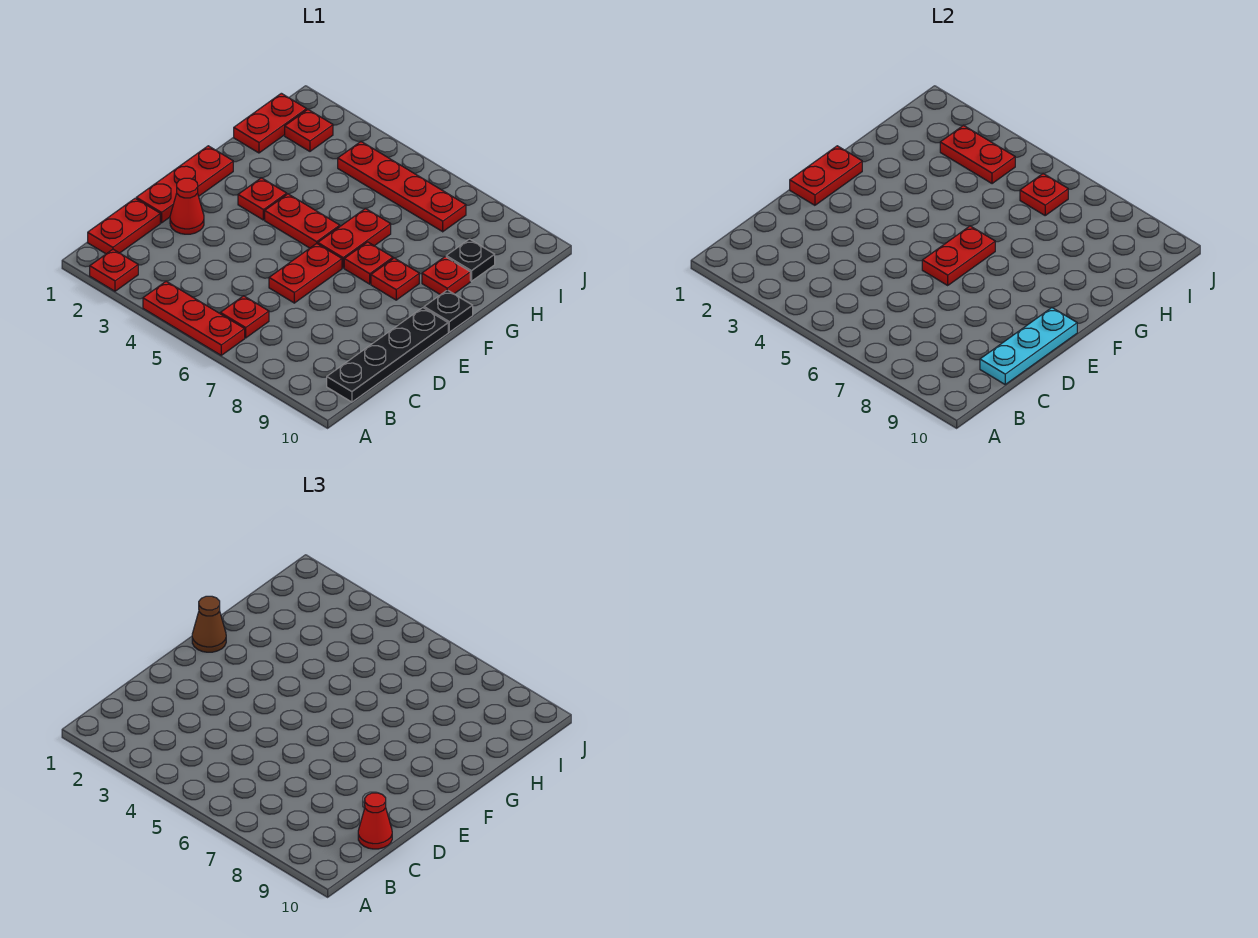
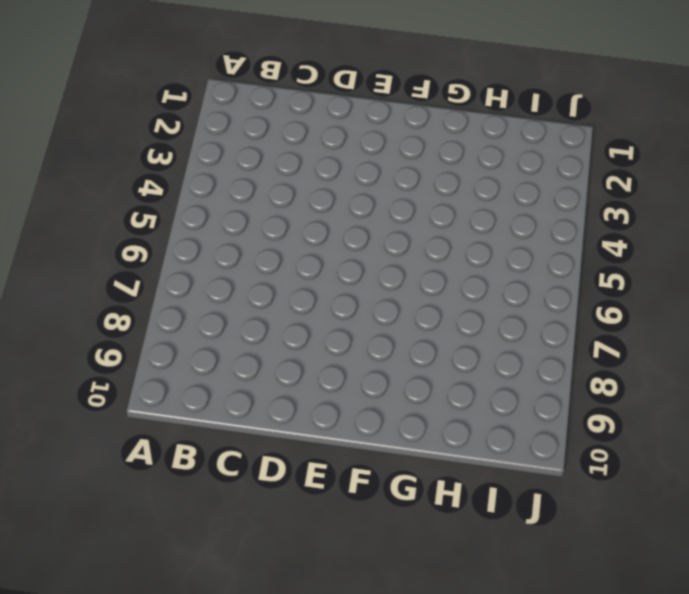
none -> red 1x1 plate [90,249,138,291]
none -> red 1x3 plate [143,281,245,355]
none -> red 1x2 plate [88,198,160,254]

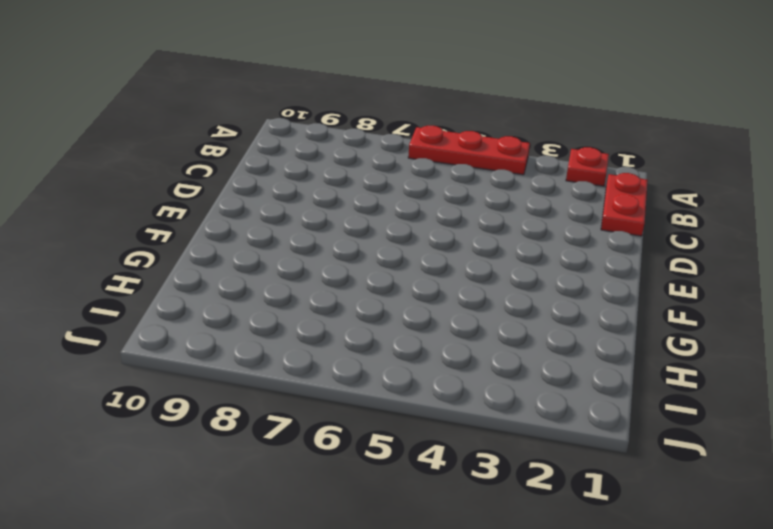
none -> red 1x1 plate [220,296,269,338]
none -> black 1x4 plate [327,308,448,402]
none -> red 1x3 plate [136,146,233,223]

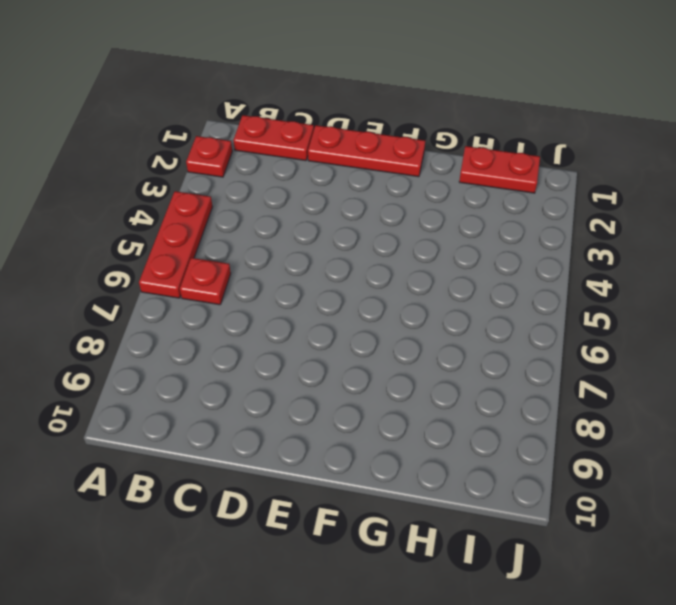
none -> black 1x4 plate [327,308,448,402]
none -> red 1x1 cone [170,178,204,234]
none -> red 1x2 plate [269,243,342,303]

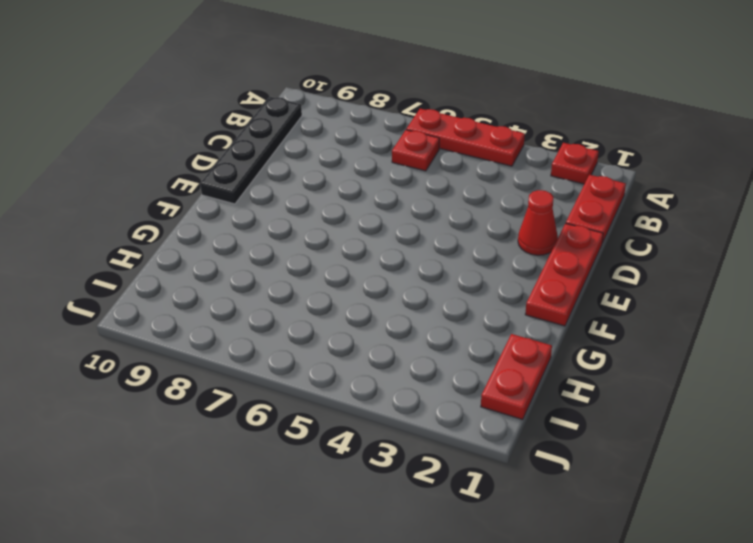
none -> red 1x2 plate [269,243,342,303]
none -> red 1x1 plate [238,178,287,220]
none -> red 1x2 plate [265,194,340,248]

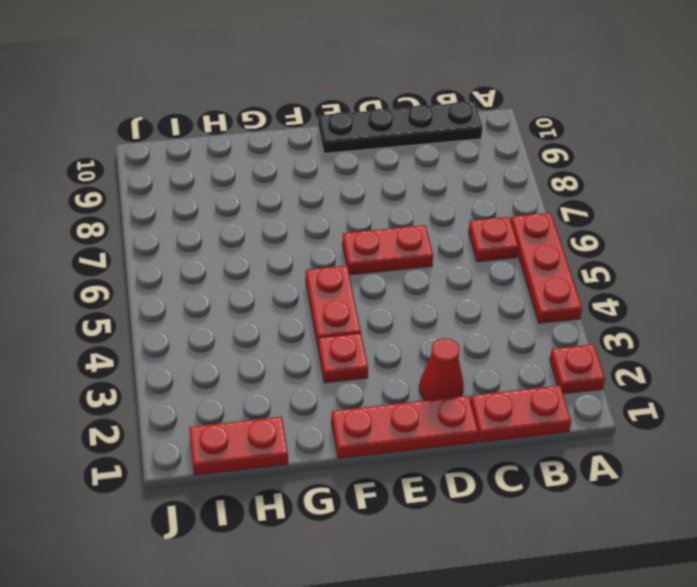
none -> red 1x2 plate [318,208,391,268]
none -> red 1x1 plate [344,242,393,284]
none -> red 1x1 plate [371,258,419,300]

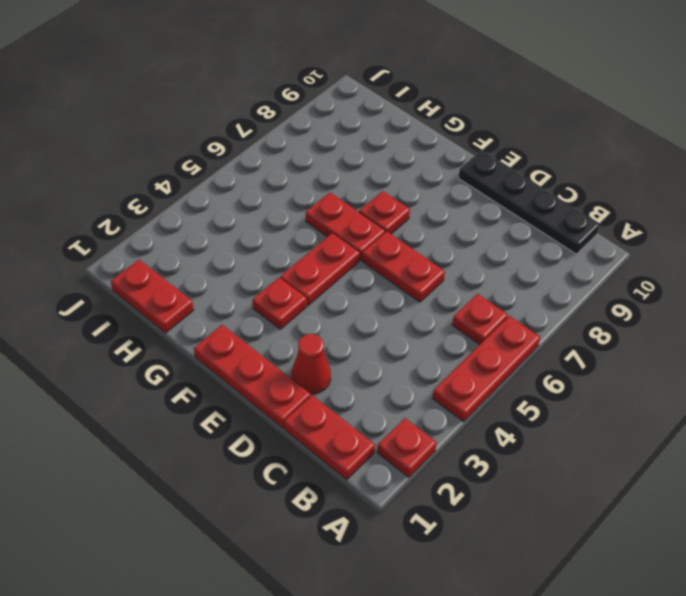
none -> red 1x1 plate [371,258,419,300]
none -> black 1x1 plate [424,290,473,332]
none -> red 1x1 plate [422,257,470,295]

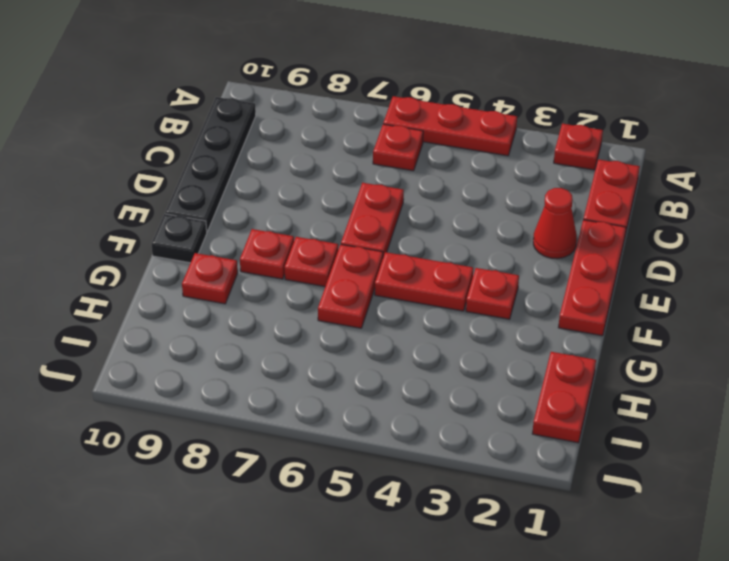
none -> black 1x1 plate [446,239,495,281]
none -> red 1x1 plate [285,110,333,151]
none -> red 1x4 plate [338,142,466,232]

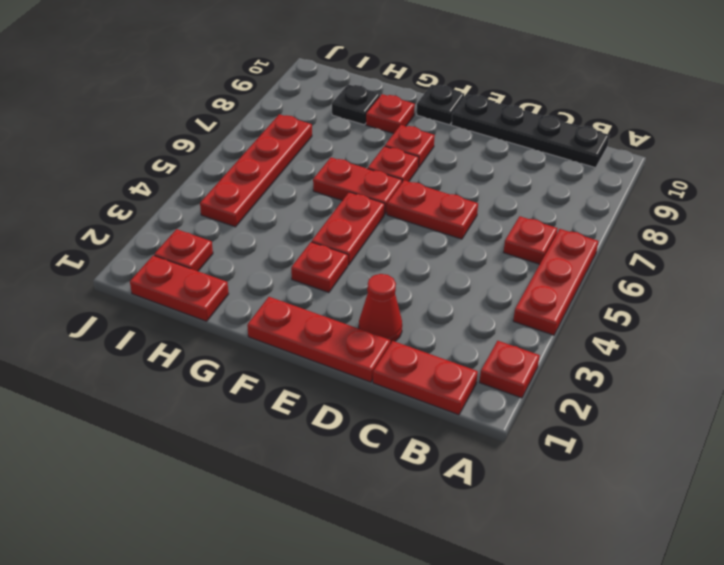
none -> cyan 1x3 plate [980,308,1077,384]
none -> red 1x2 plate [790,146,862,205]
none -> red 1x2 plate [922,226,995,285]

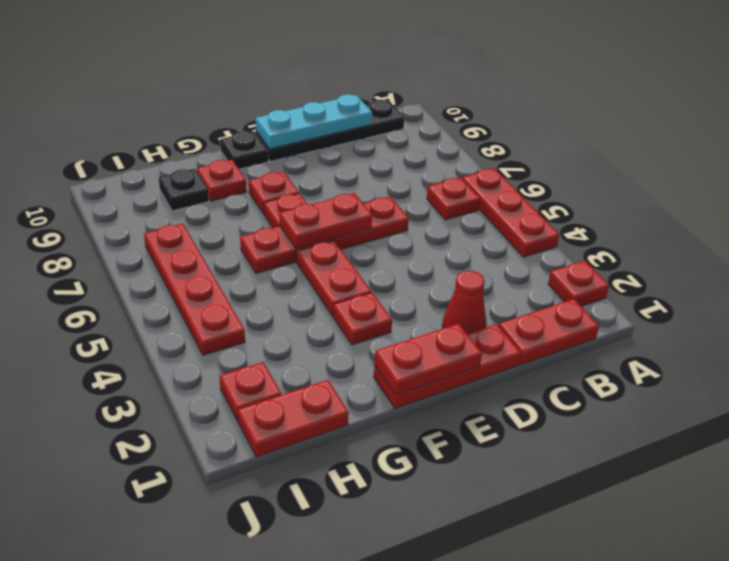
none -> red 1x2 plate [940,125,1015,184]
none -> red 1x1 plate [1020,174,1068,215]
none -> red 1x1 cone [358,793,392,849]

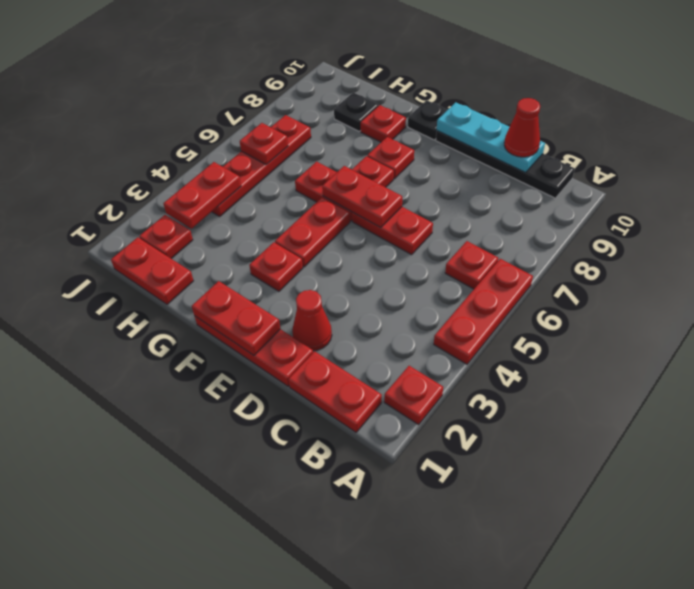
none -> brown 1x1 cone [192,596,226,652]

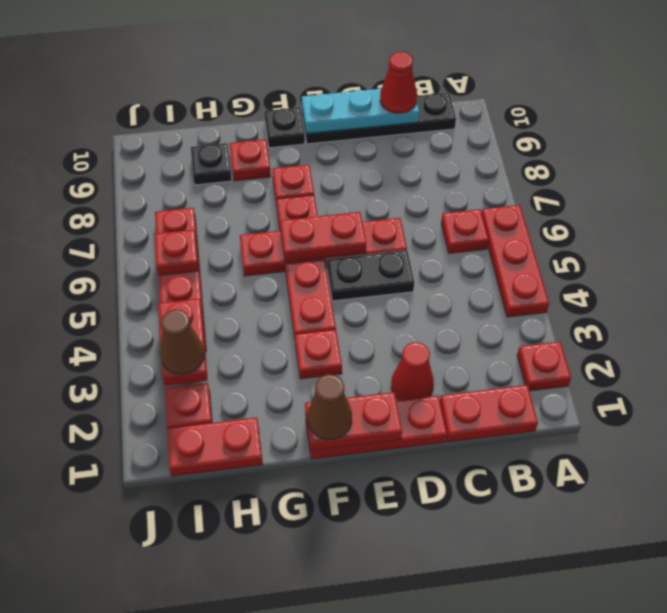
black 1x2 plate [327,250,414,301] -> none
brown 1x1 cone [160,309,204,374] -> none

